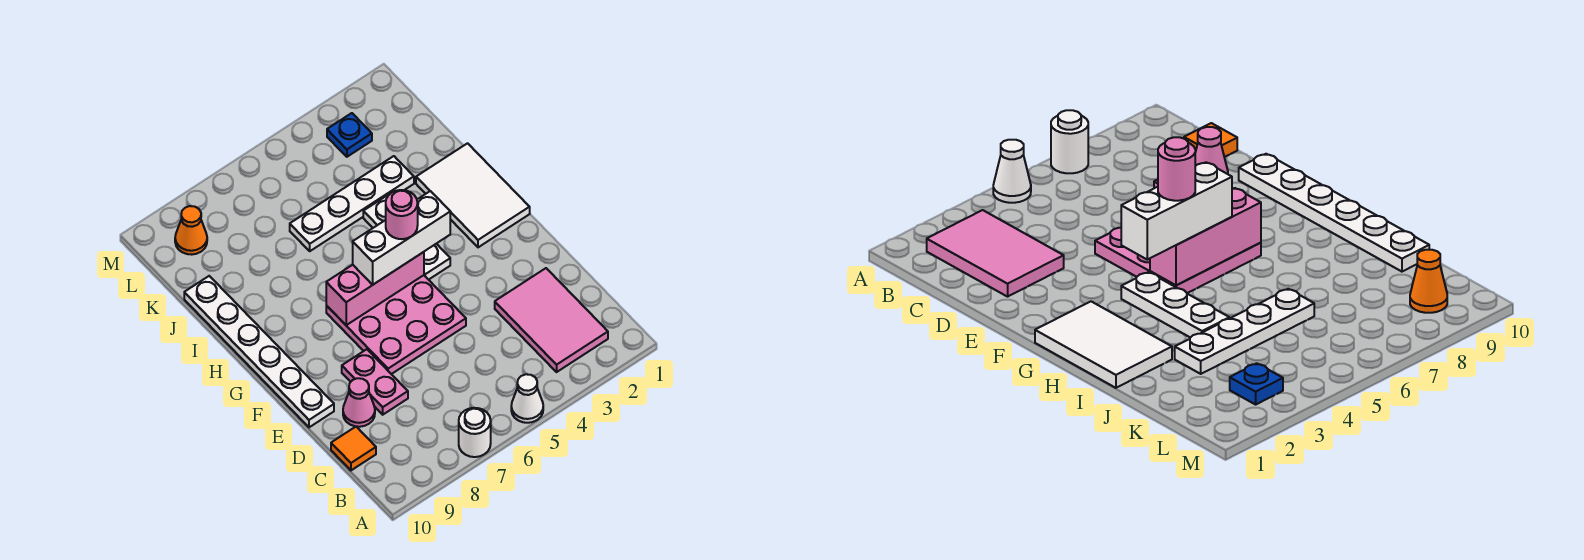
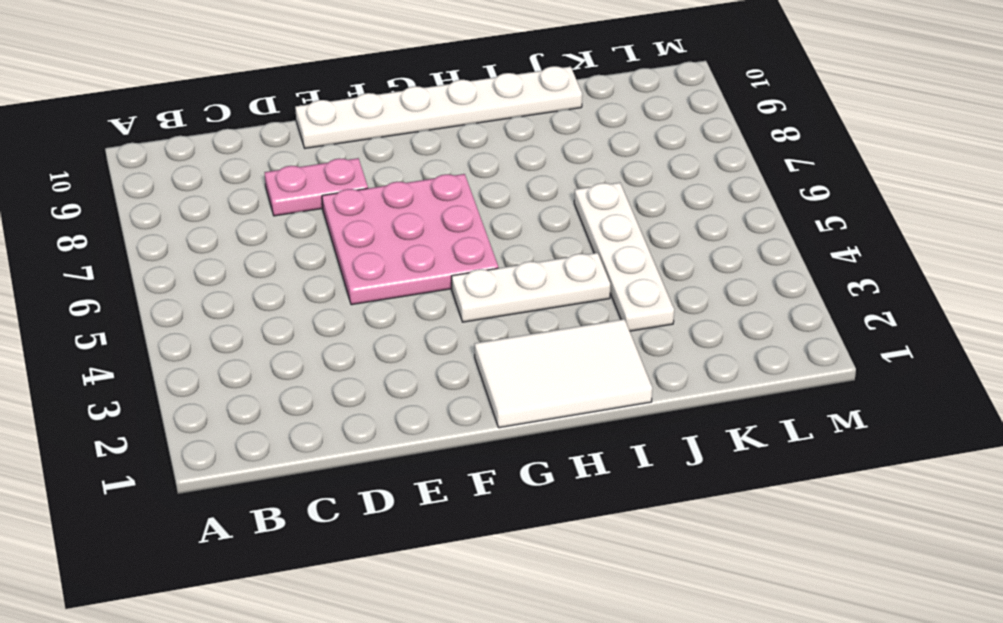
none -> white 1x1 cone [511,374,543,423]
none -> white 1x1 round brick [459,408,491,457]
none -> pink 2x3 tile [495,268,608,372]

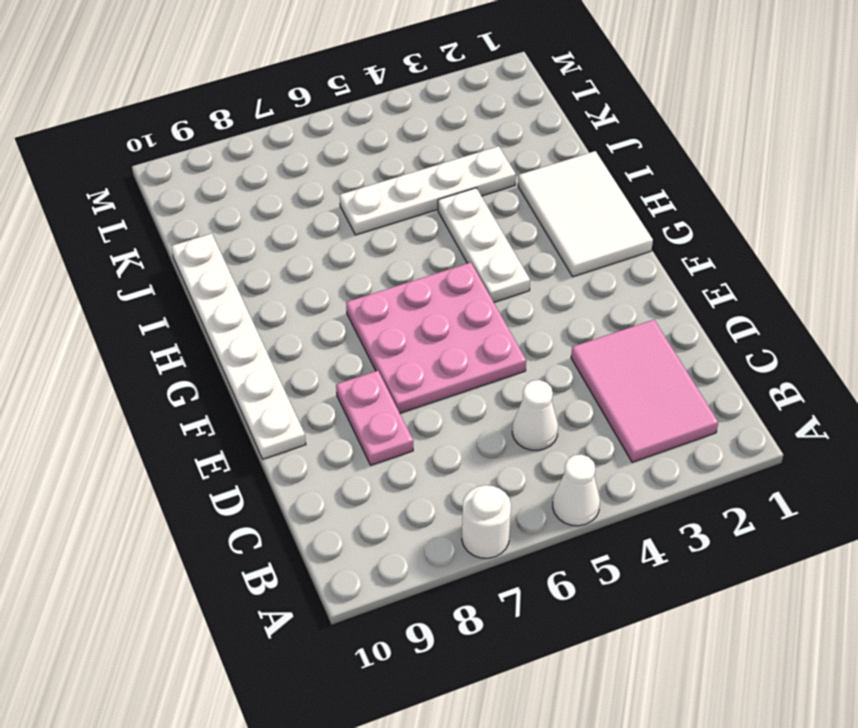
white 1x1 cone [512,380,558,451] -> none
none -> orange 1x1 tile [331,427,376,470]
none -> pink 1x1 cone [343,378,375,427]
none -> blue 1x1 plate [327,113,372,157]

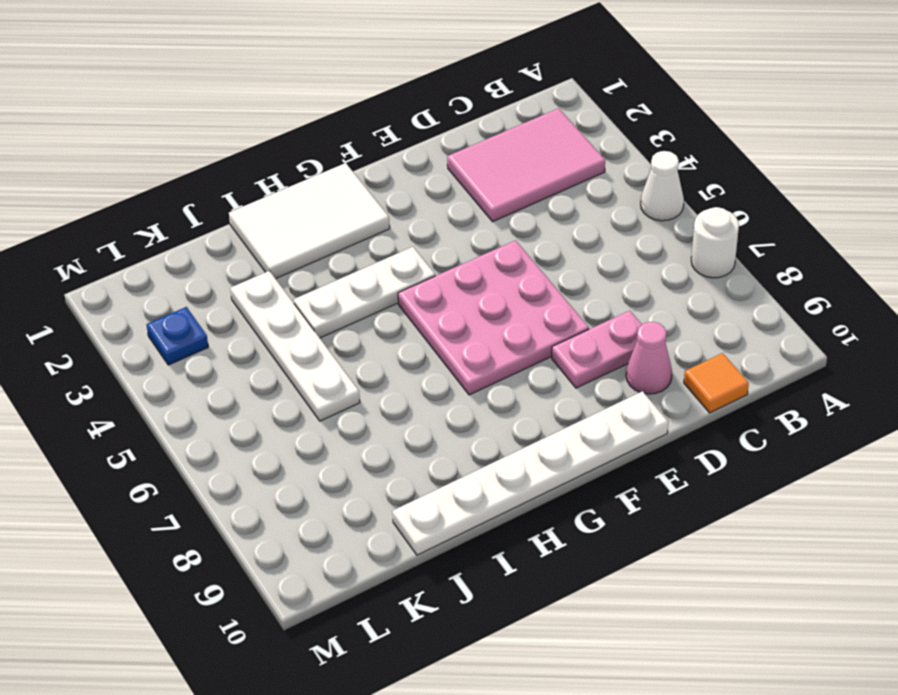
none -> orange 1x1 cone [175,206,207,255]
none -> pink 1x3 brick [326,252,424,325]
none -> white 1x3 brick [353,191,450,285]

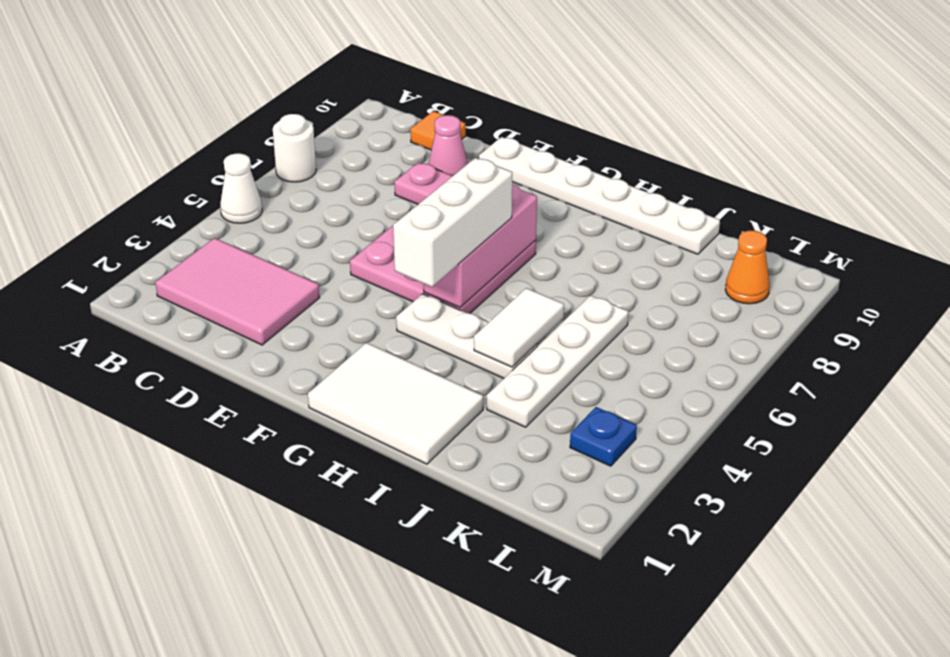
white 1x2 tile [474,288,564,367] -> none
none -> pink 1x1 round brick [386,190,418,239]

